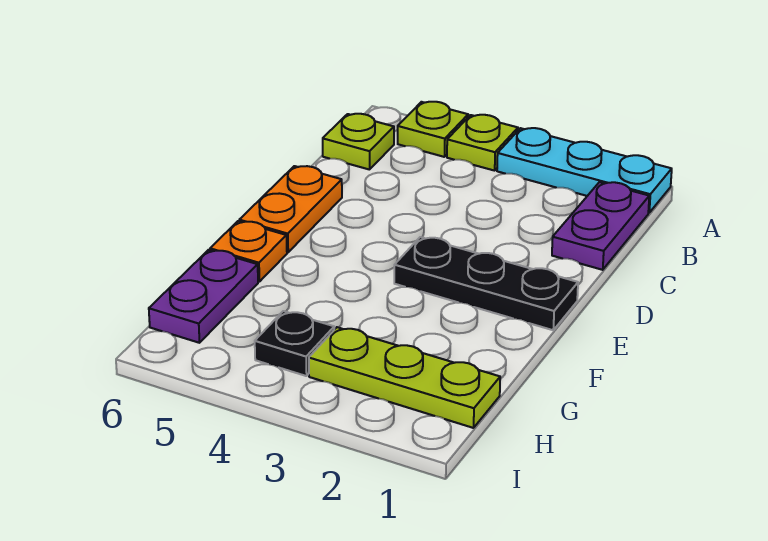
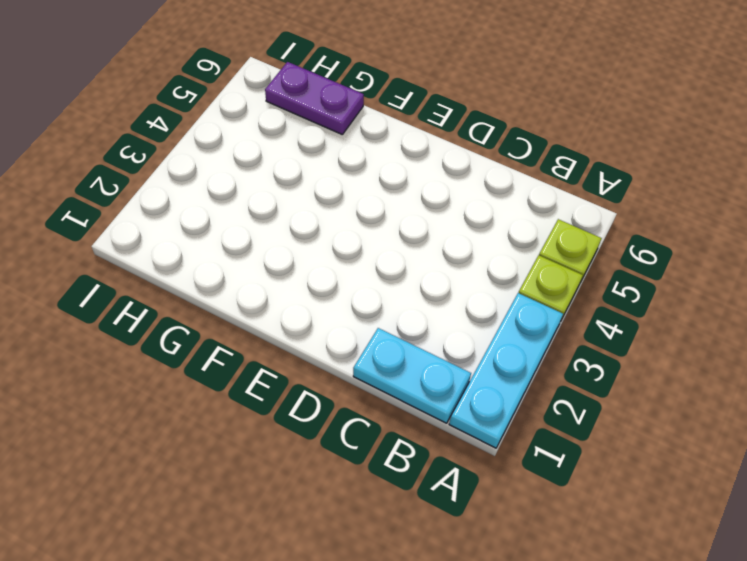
cyan 1x2 plate [353,328,471,423] -> purple 1x2 plate [552,182,649,270]
none -> lime 1x1 plate [323,114,394,170]
none -> orange 1x2 plate [239,166,342,252]

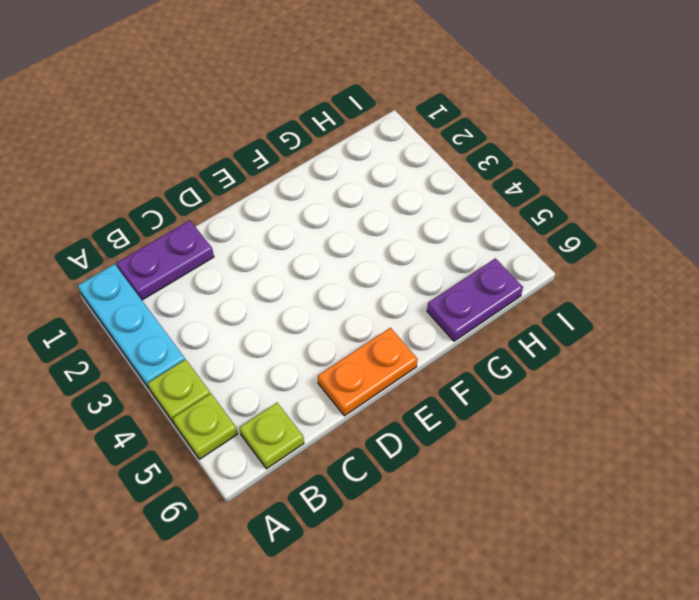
none -> black 1x3 plate [394,237,578,330]
none -> orange 1x1 plate [210,221,287,282]

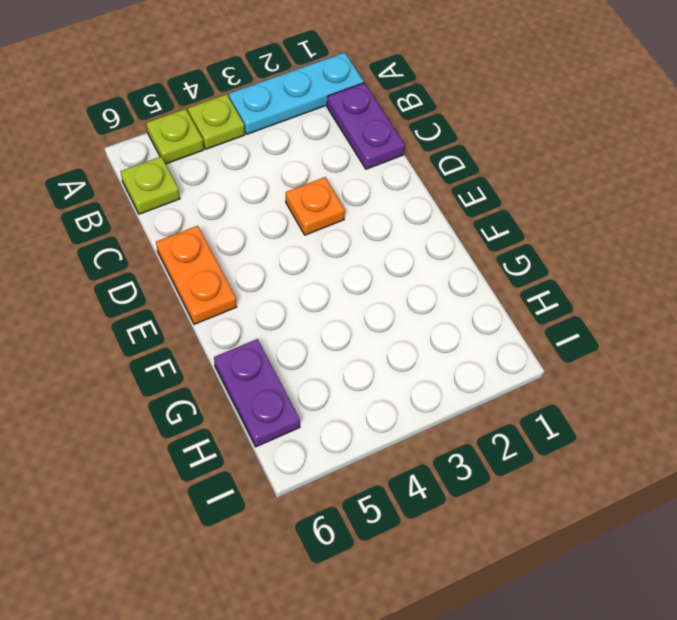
orange 1x1 plate [286,177,345,235] -> orange 1x1 plate moved to [210,221,287,282]
none -> black 1x3 plate [394,237,578,330]
none -> lime 1x3 plate [309,327,500,428]

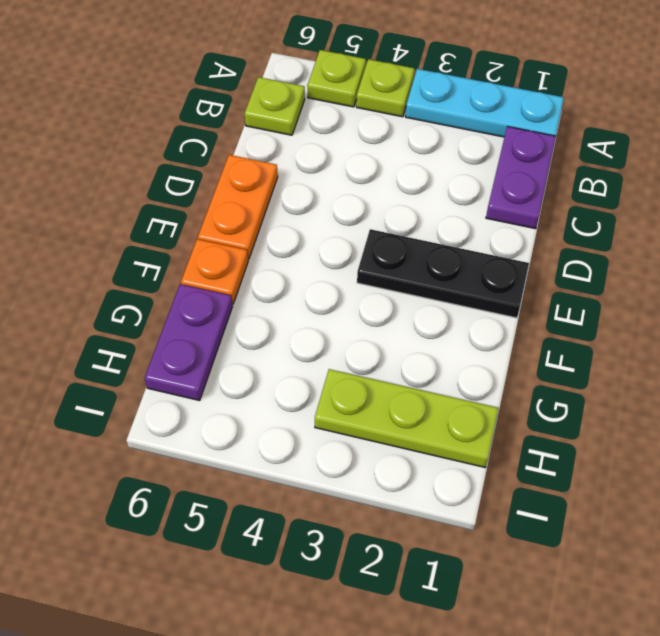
none -> black 1x1 plate [255,311,334,376]

